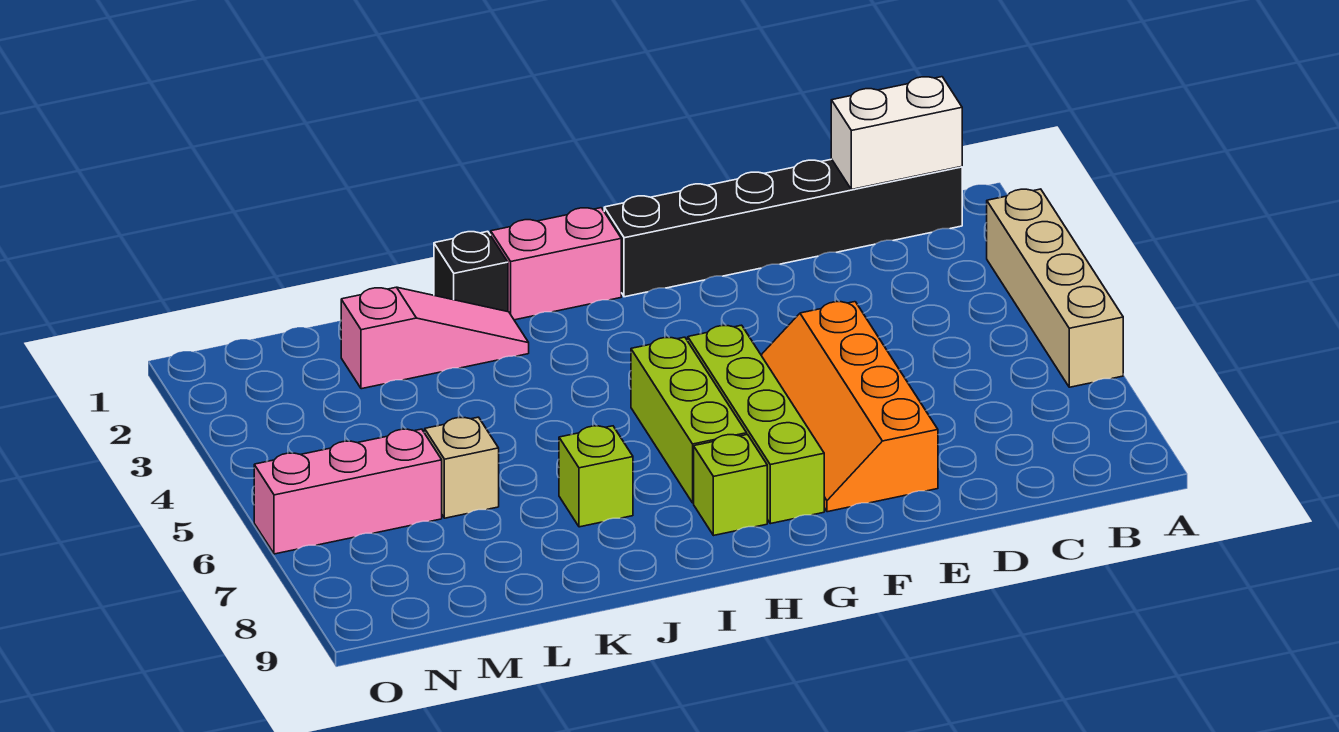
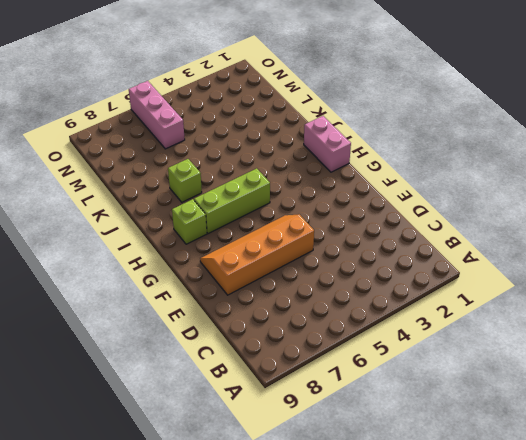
none -> tan 1x4 brick [987,189,1123,387]
none -> black 1x6 brick [604,159,962,297]
none -> lime 1x4 brick [688,325,824,524]

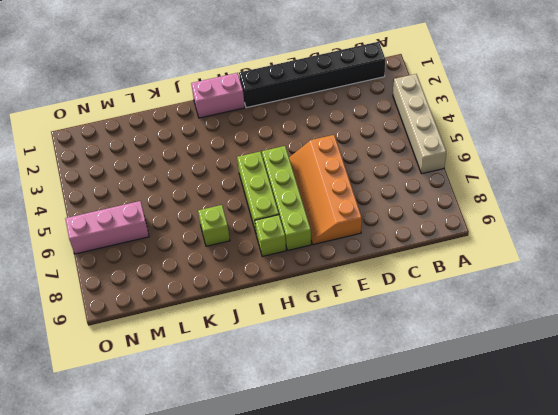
none -> black 1x1 brick [434,231,508,312]
none -> pink 1x3 slope [341,287,529,389]
none -> tan 1x1 brick [424,417,499,518]

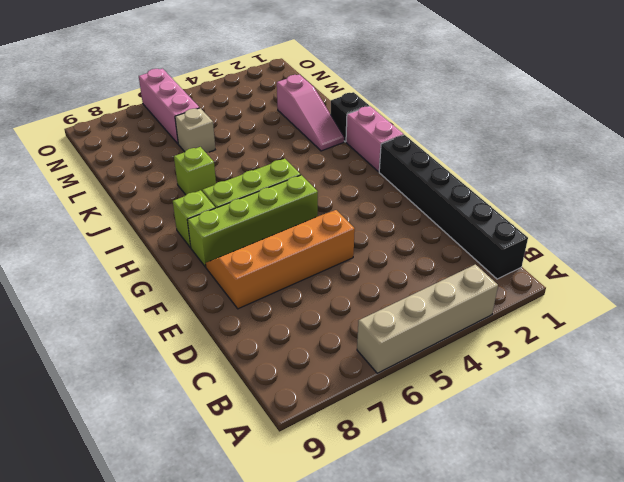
none -> white 1x2 brick [831,77,962,190]

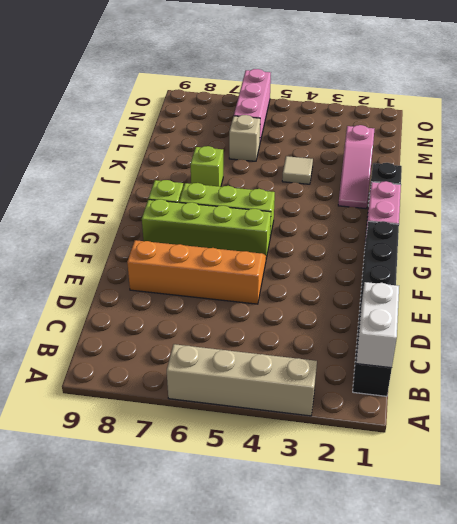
tan 1x1 tile [282,156,313,184] -> none

